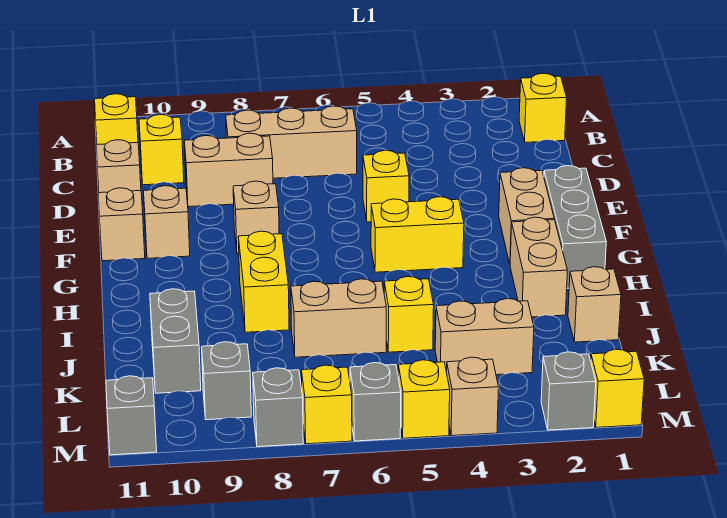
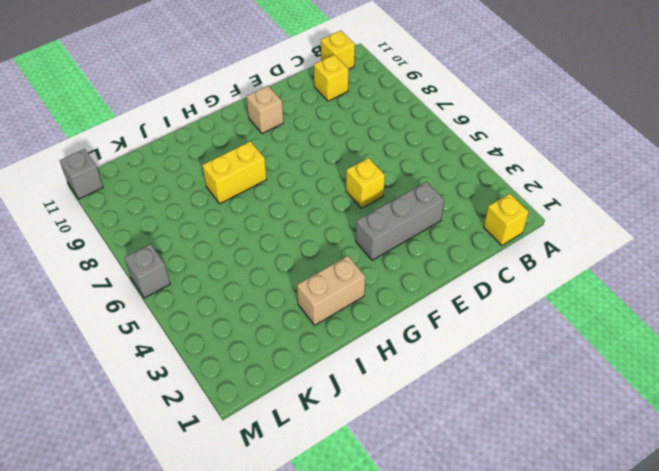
grey 1x3 brick [356,182,444,260] -> grey 1x3 brick moved to [544,166,606,288]
none -> tan 1x3 brick [226,106,357,178]
none -> tan 1x2 brick [184,133,273,207]
none -> tan 1x1 brick [97,140,141,193]

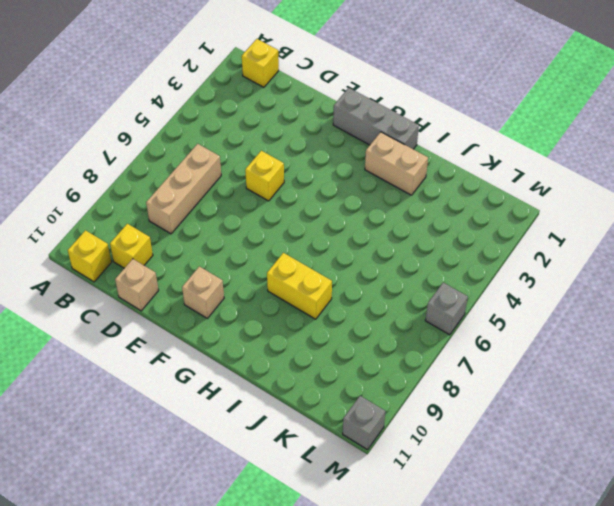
none -> tan 1x2 brick [184,133,273,207]
none -> tan 1x2 brick [499,168,554,264]
none -> tan 1x1 brick [233,181,279,254]

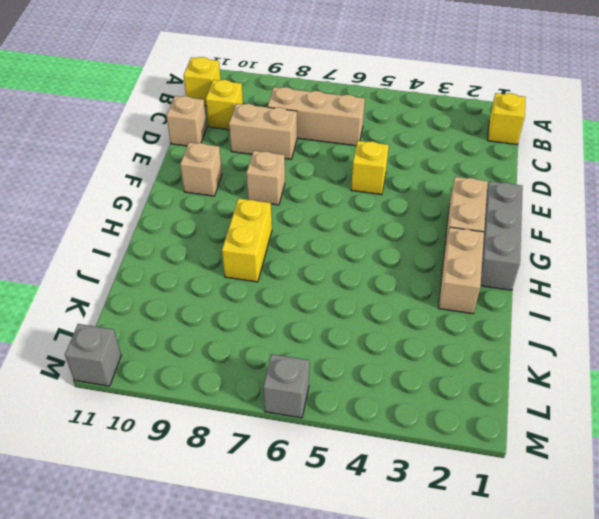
none -> tan 1x1 brick [98,188,145,261]
none -> yellow 1x2 brick [371,197,464,272]
none -> tan 1x1 brick [568,267,621,342]

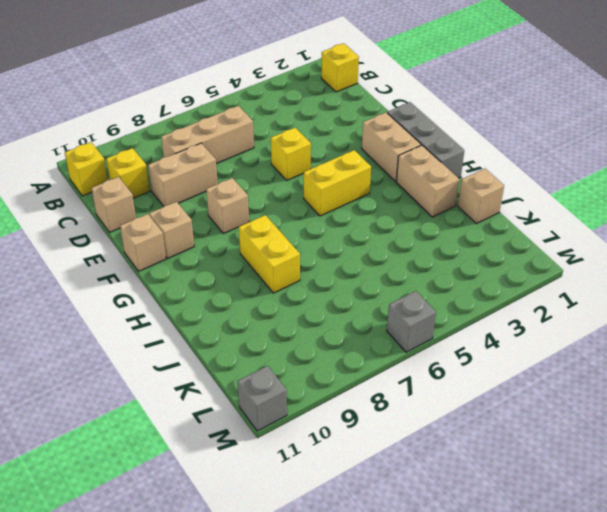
none -> yellow 1x1 brick [384,277,434,352]
none -> tan 1x2 brick [291,279,386,357]
none -> grey 1x2 brick [150,289,201,393]

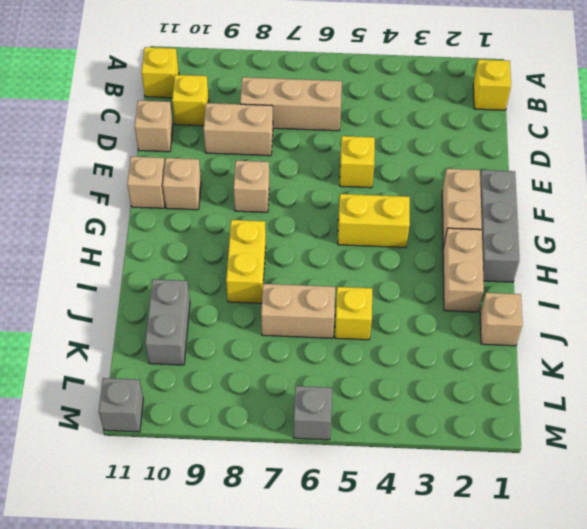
none -> tan 1x2 brick [435,299,534,375]
none -> grey 1x1 brick [202,342,251,420]
none -> yellow 1x1 brick [591,349,644,427]

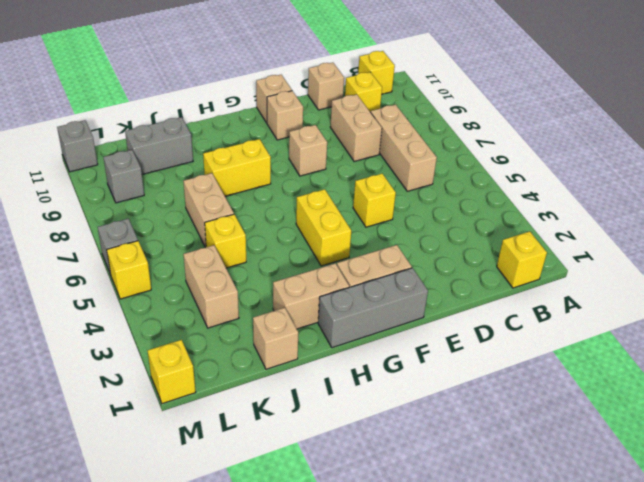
none -> grey 1x1 brick [541,352,596,430]
none -> tan 1x1 brick [447,357,499,436]
none -> yellow 1x1 brick [301,365,352,444]

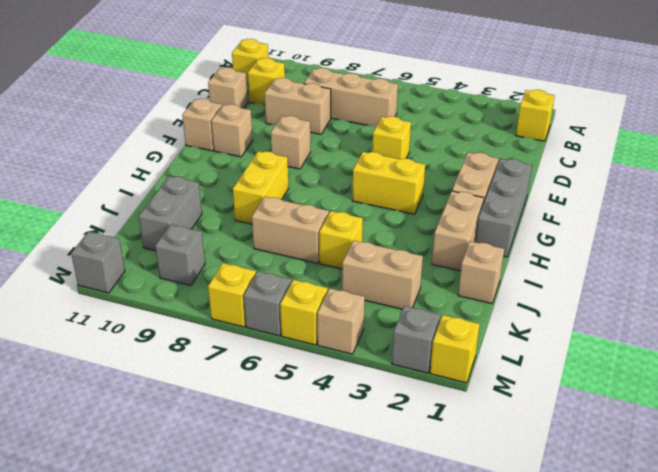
none -> grey 1x1 brick [253,368,303,447]

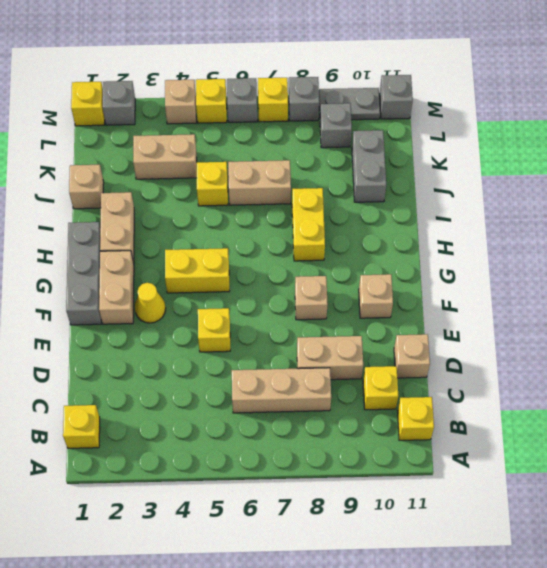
yellow 1x1 cone [135,283,166,323] -> none
grey 1x2 plate [319,88,380,120] -> none
none -> tan 1x1 brick [98,188,145,261]

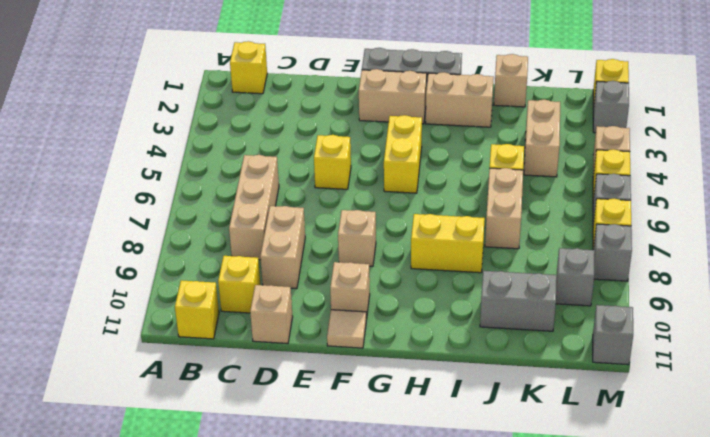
tan 1x1 tile [327,310,366,348] -> tan 1x1 brick [98,188,145,261]

